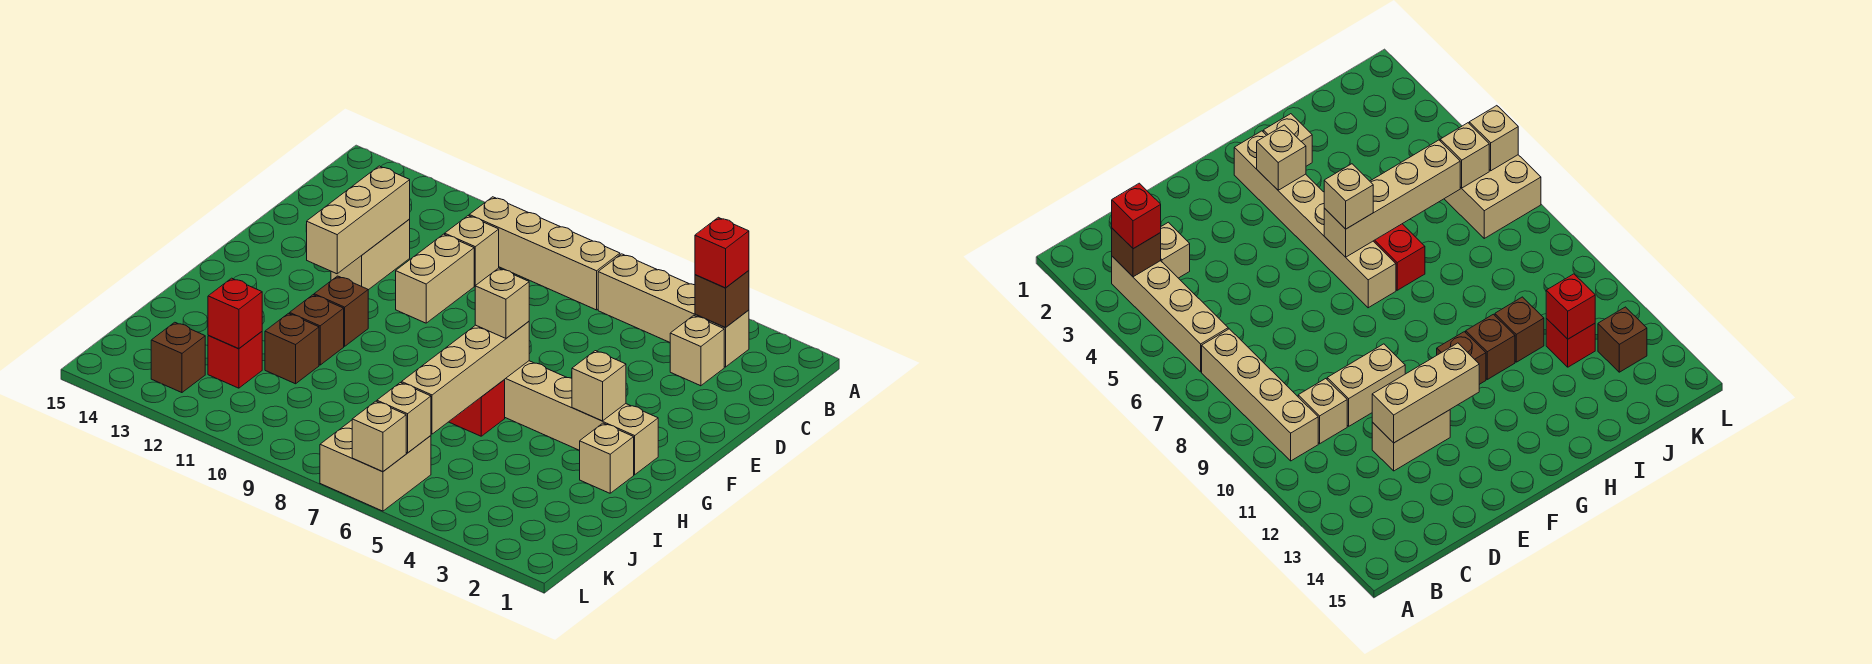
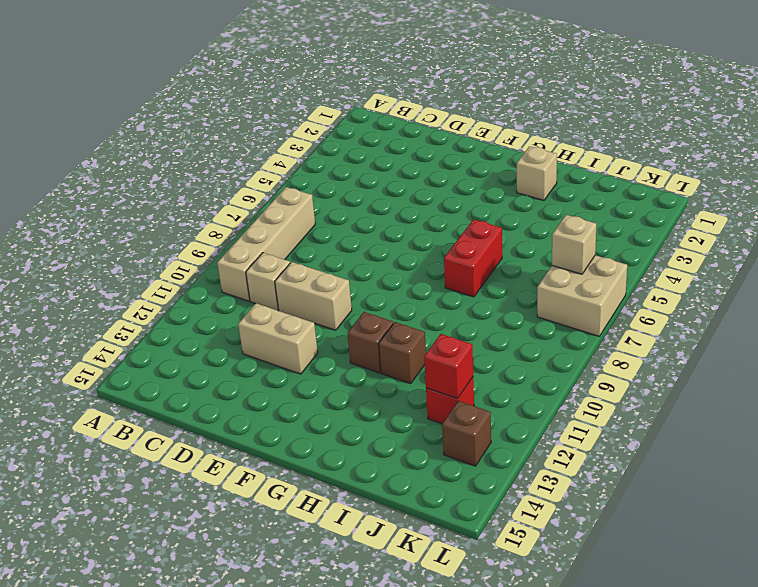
none -> tan 1x4 brick [598,254,749,367]
none -> tan 1x1 brick [670,315,724,386]
none -> tan 1x6 brick [504,361,658,475]

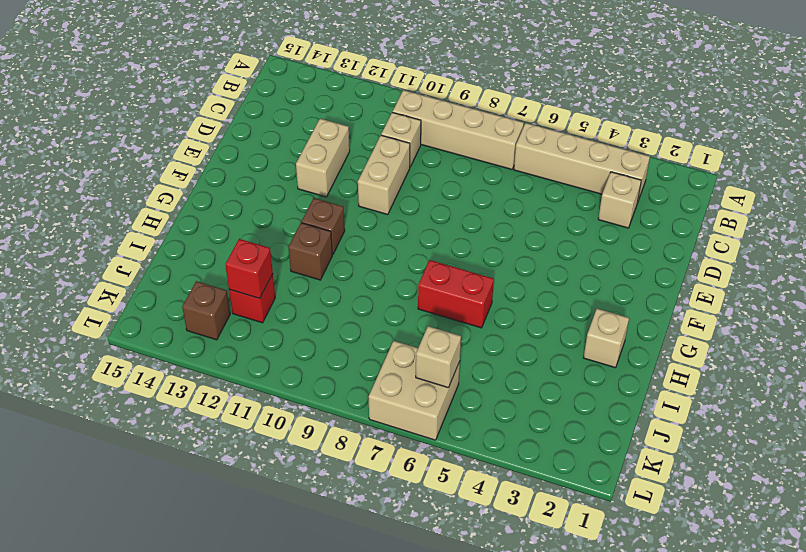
none -> tan 1x6 brick [504,361,658,475]
none -> brown 1x1 brick [265,313,319,384]
none -> brown 1x1 brick [695,271,749,328]

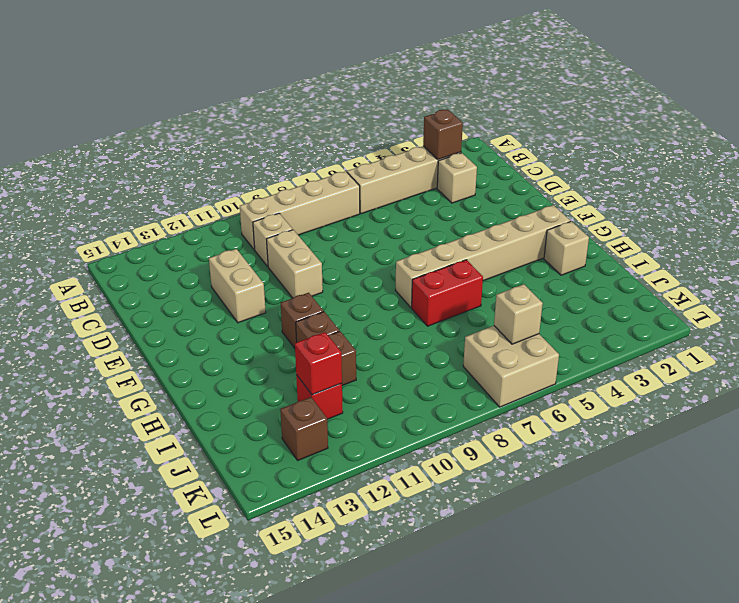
none -> tan 1x3 brick [306,166,410,274]
none -> tan 1x1 brick [572,351,626,421]
none -> tan 1x4 brick [401,321,529,434]

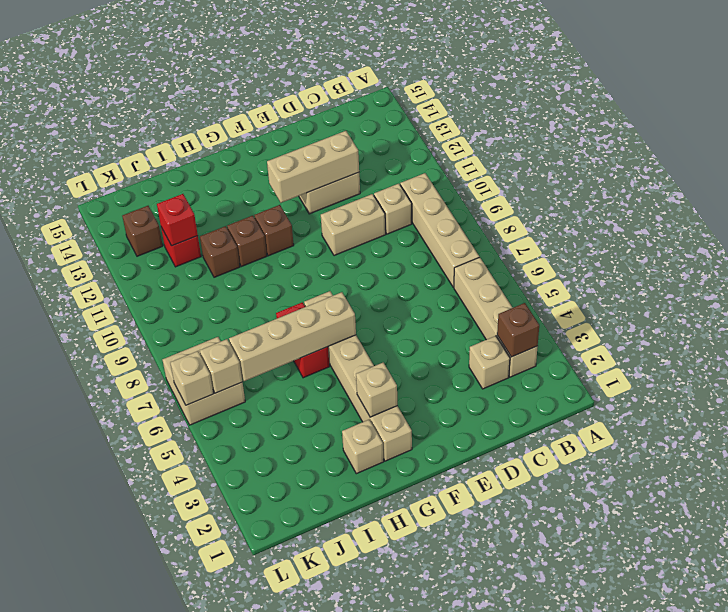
none -> red 1x1 brick [695,217,749,288]
none -> tan 1x1 brick [475,268,529,338]

